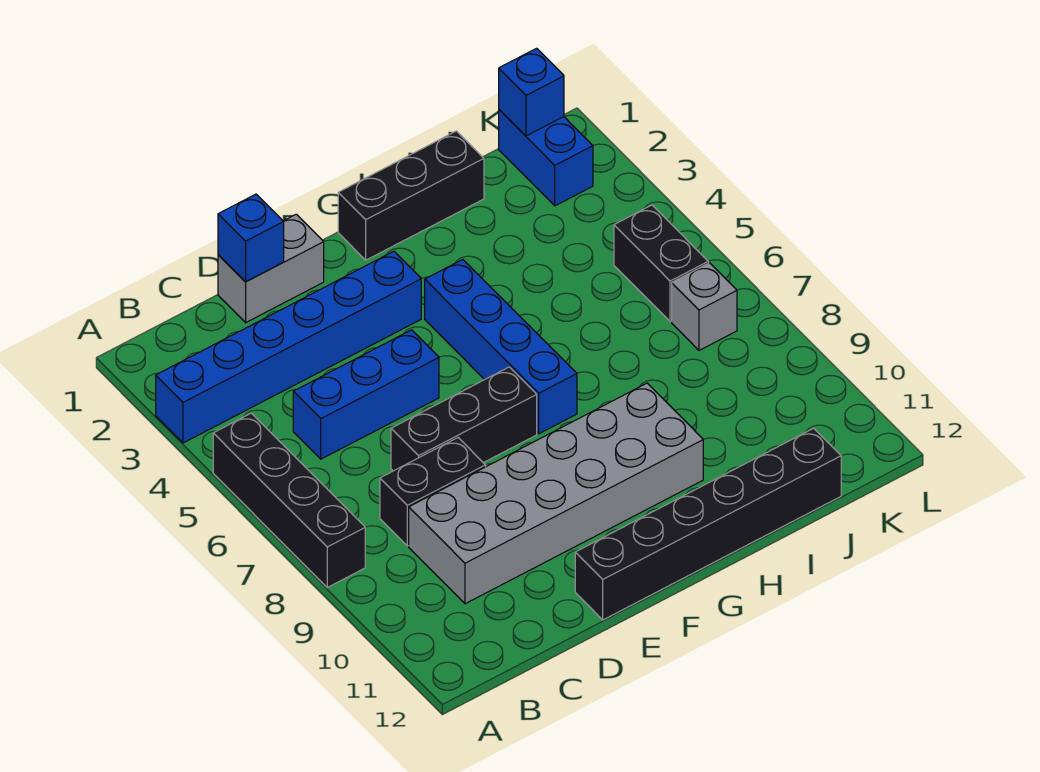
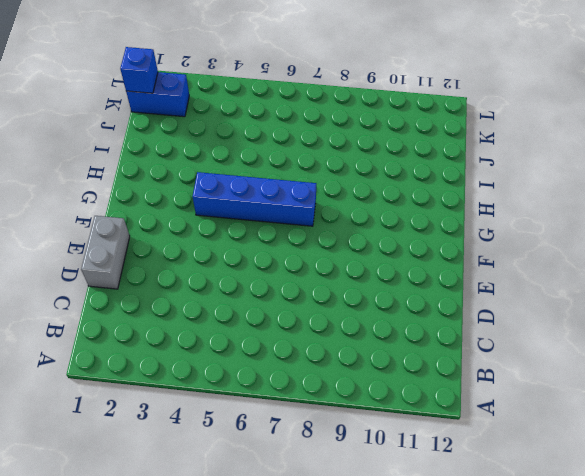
none -> blue 1x6 brick [156,251,421,443]
none -> black 1x4 brick [213,413,365,587]
none -> blue 1x3 brick [293,330,439,459]

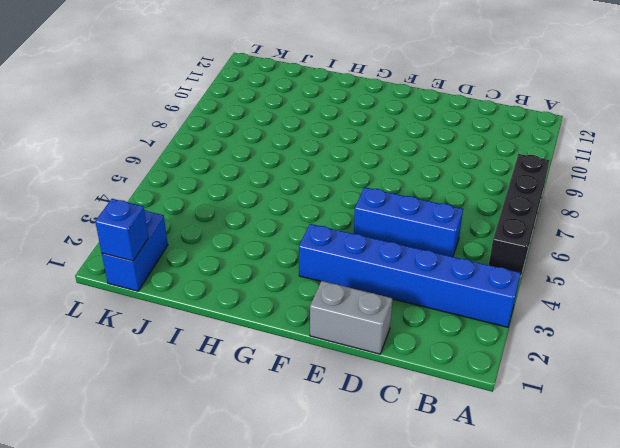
none -> black 1x2 brick [380,438,486,546]
none -> grey 2x6 brick [409,383,703,604]
none -> black 1x3 brick [391,367,537,471]

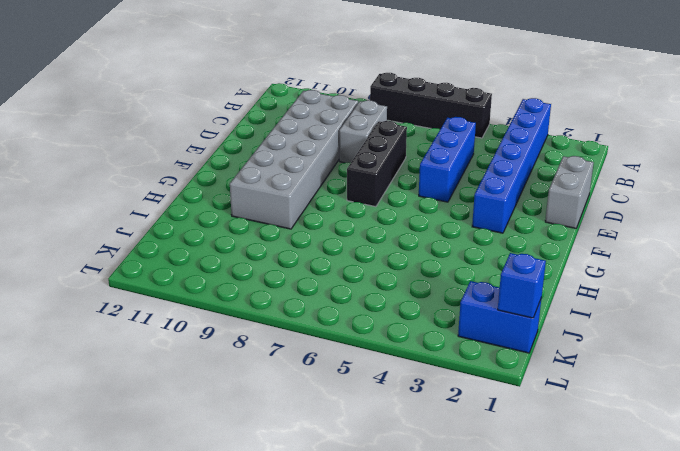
grey 1x2 brick [339,100,387,163] -> black 1x2 brick [380,438,486,546]
none -> black 1x6 brick [575,428,841,620]
none -> black 1x3 brick [338,131,484,260]
none -> blue 1x4 brick [425,259,577,434]

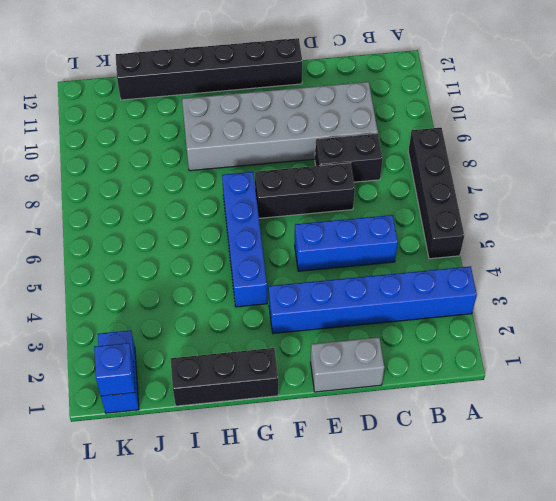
none -> black 1x2 brick [614,205,708,322]
none -> grey 1x1 brick [672,263,737,350]
none -> blue 1x1 brick [218,194,284,282]

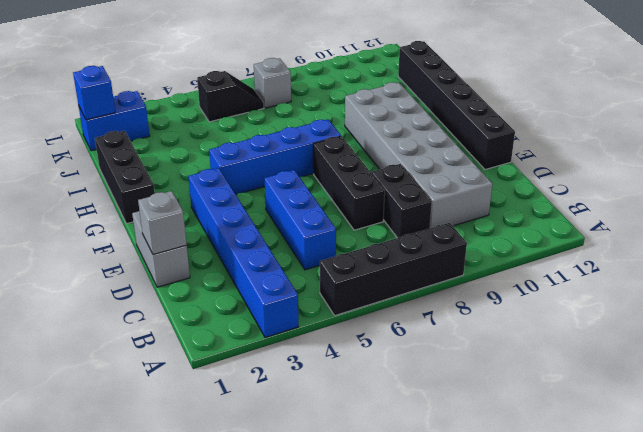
grey 1x1 brick [138,191,187,255] -> blue 1x1 brick [218,194,284,282]
black 1x2 slope [197,71,264,122] -> black 1x2 brick [614,205,708,322]

